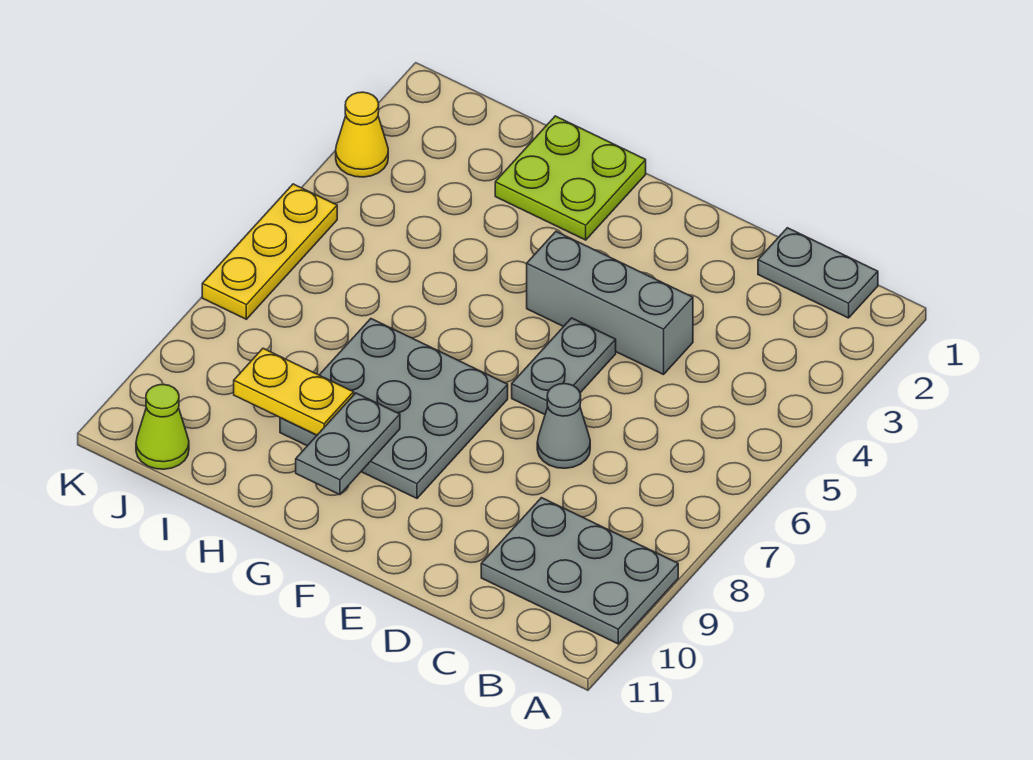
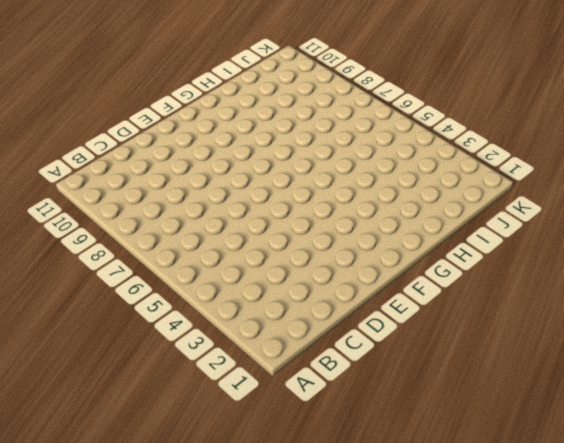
none -> grey 2x3 plate [481,498,678,644]
none -> grey 1x2 plate [758,228,878,318]
none -> grey 1x3 brick [527,232,693,375]

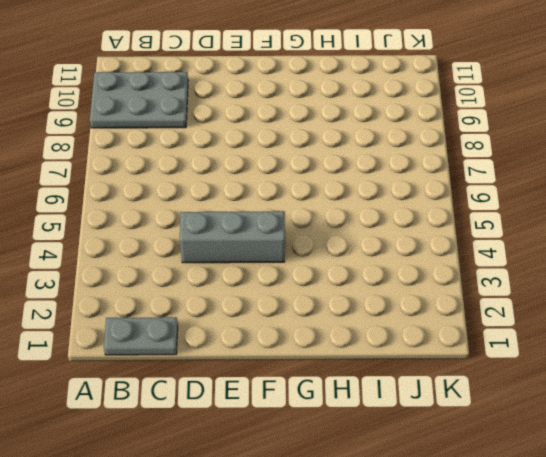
none -> grey 1x1 cone [537,384,590,468]
none -> grey 1x2 plate [512,318,616,414]
none -> grey 3x3 plate [280,319,508,498]

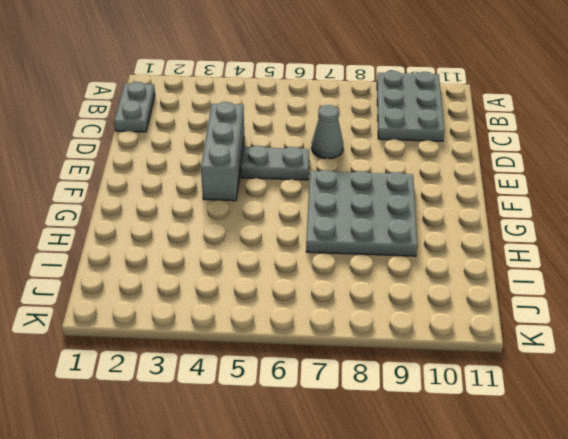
none -> lime 2x2 plate [495,116,646,240]
none -> lime 1x1 cone [136,384,189,469]
none -> yellow 1x1 cone [336,92,388,177]

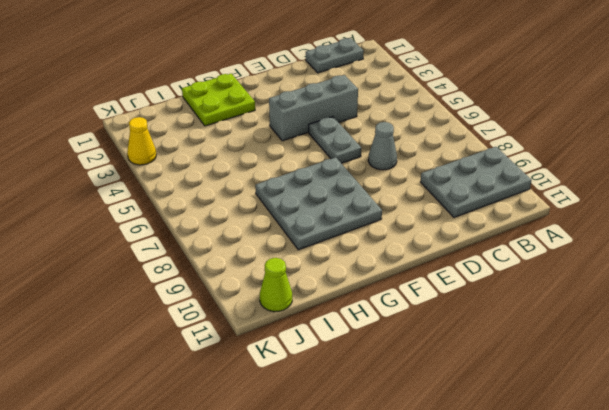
none -> yellow 1x3 plate [202,184,337,319]
none -> grey 1x2 plate [296,393,400,495]
none -> yellow 1x2 plate [234,348,354,435]

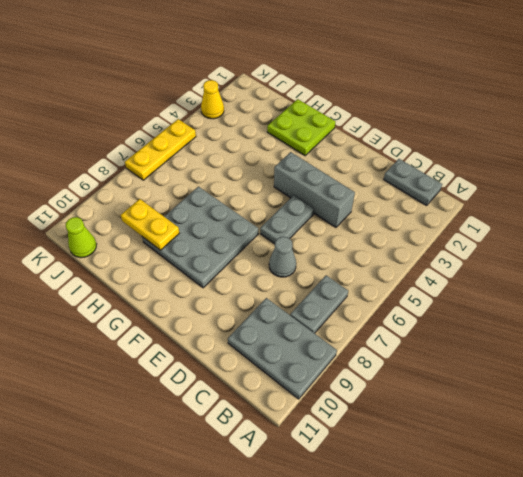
grey 1x2 plate [290,275,348,333] -> grey 1x2 plate moved to [296,393,400,495]

